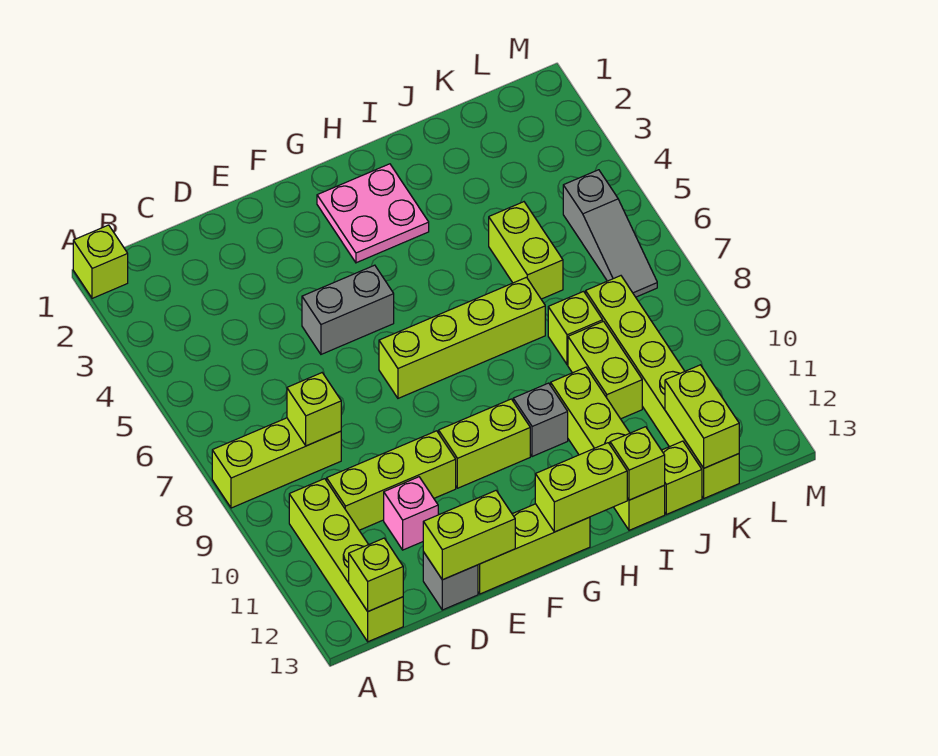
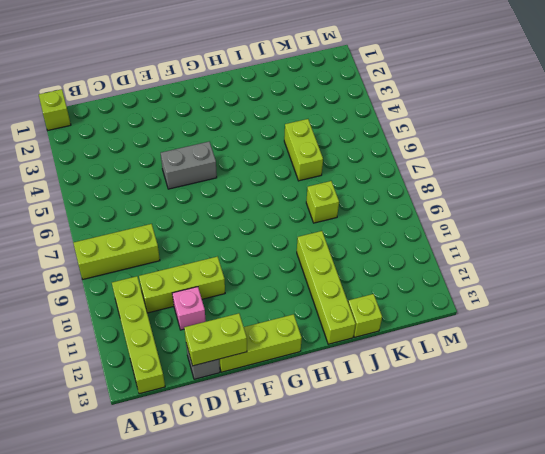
none -> lime 1x4 brick [379,277,545,398]
none -> lime 1x2 brick [439,399,530,488]
none -> pink 2x2 plate [317,164,429,263]

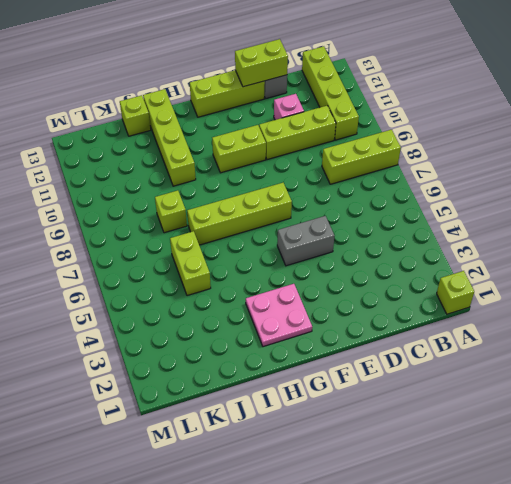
none -> grey 1x1 brick [513,383,568,457]
none -> lime 1x2 brick [568,321,642,419]
none -> lime 1x6 brick [586,276,739,498]

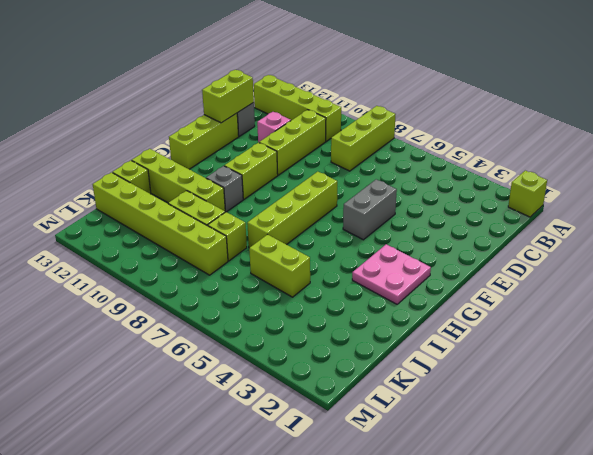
none -> grey 1x3 slope [563,170,657,297]
none -> lime 1x1 brick [349,538,403,611]
none -> lime 1x1 brick [287,373,341,446]

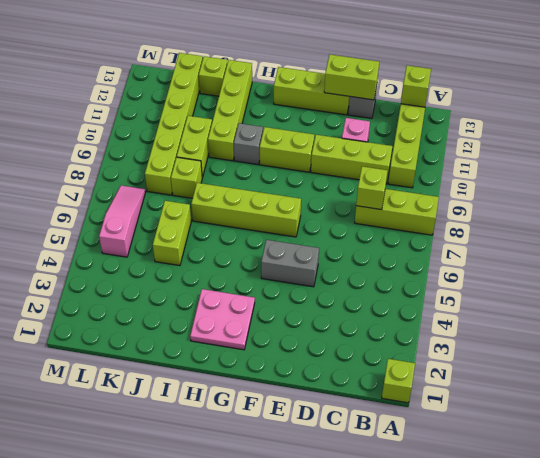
pink 1x3 slope [99,185,146,257] -> grey 1x3 slope [563,170,657,297]
none -> lime 1x2 brick [535,443,627,532]
none -> lime 1x1 brick [610,427,665,500]
none -> lime 1x2 brick [665,365,739,468]

